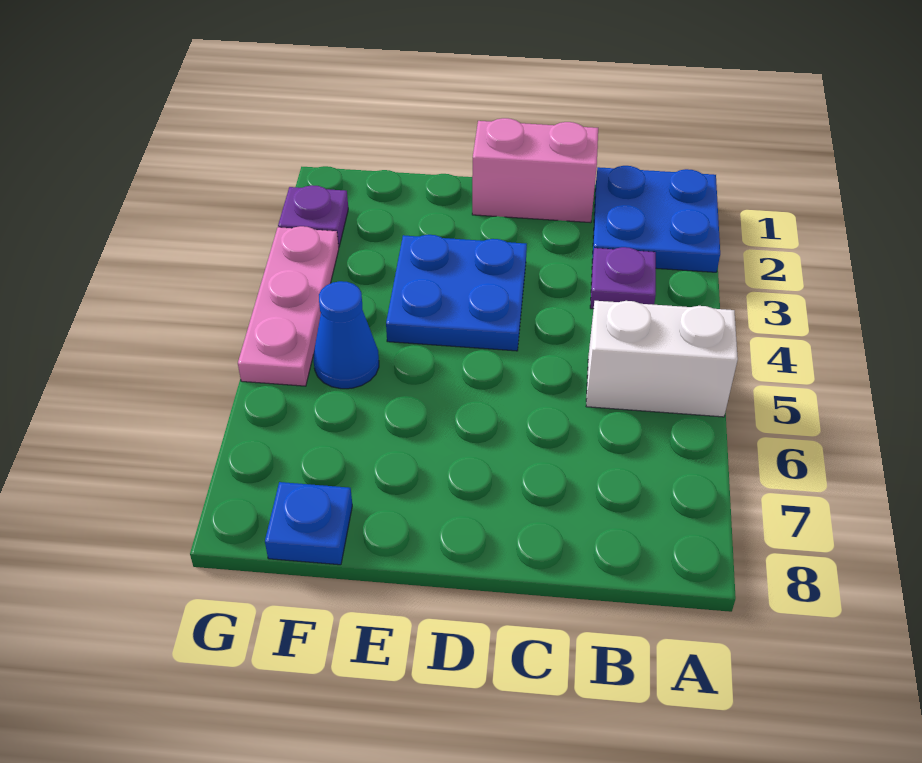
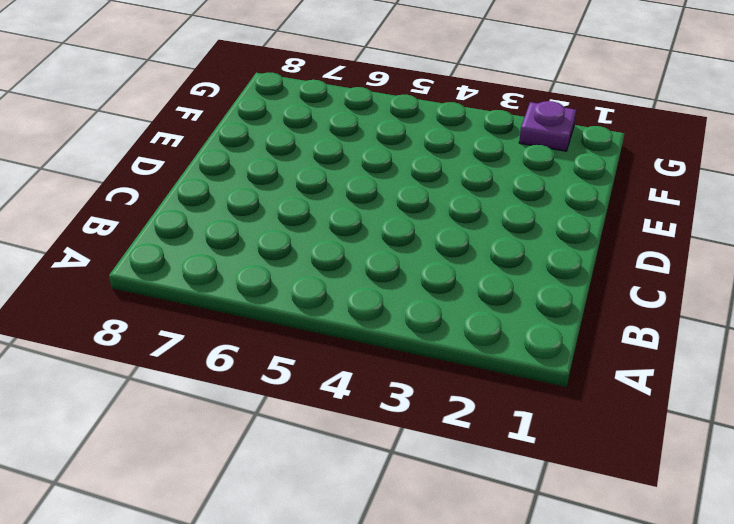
none -> blue 2x2 plate [592,166,720,272]
none -> white 1x2 brick [586,301,738,417]

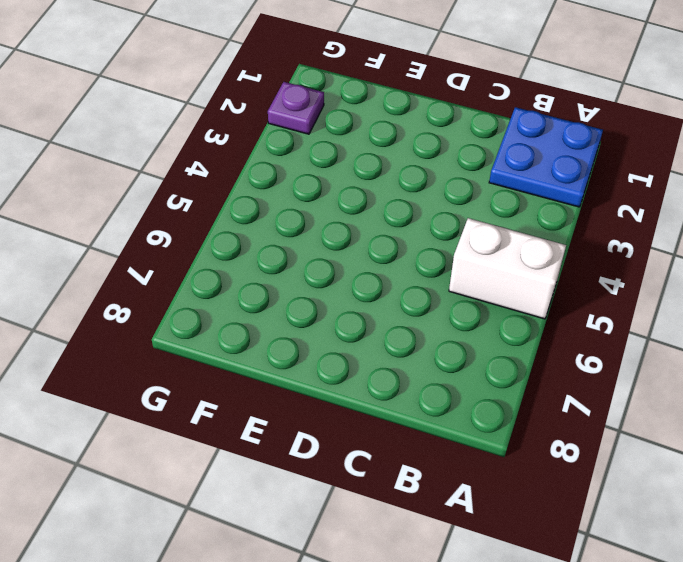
none -> purple 1x1 plate [590,247,656,309]
none -> pink 1x2 brick [472,118,598,223]

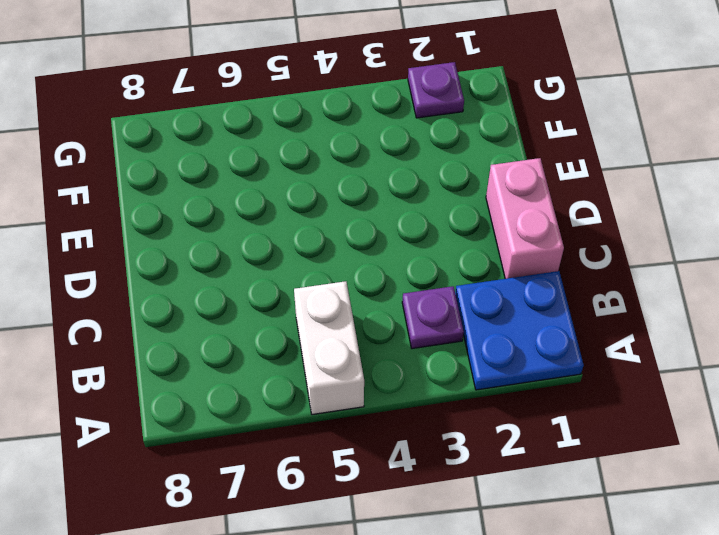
none -> blue 2x2 plate [386,235,527,351]
none -> blue 1x1 cone [314,281,379,389]

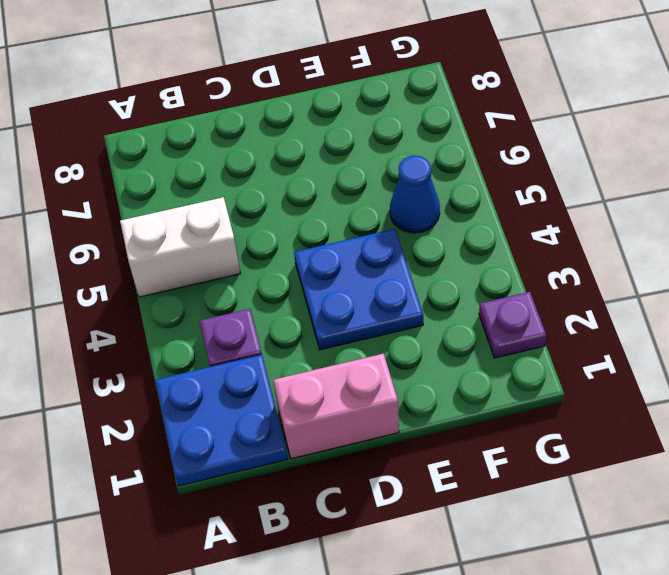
none -> blue 1x1 plate [265,482,352,565]
none -> pink 1x3 plate [238,226,339,386]

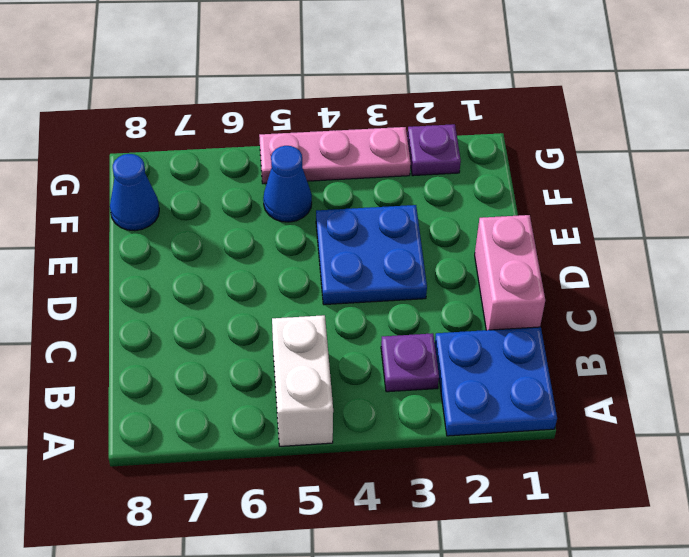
blue 1x1 cone [110,154,159,231] -> blue 1x1 plate [265,482,352,565]

